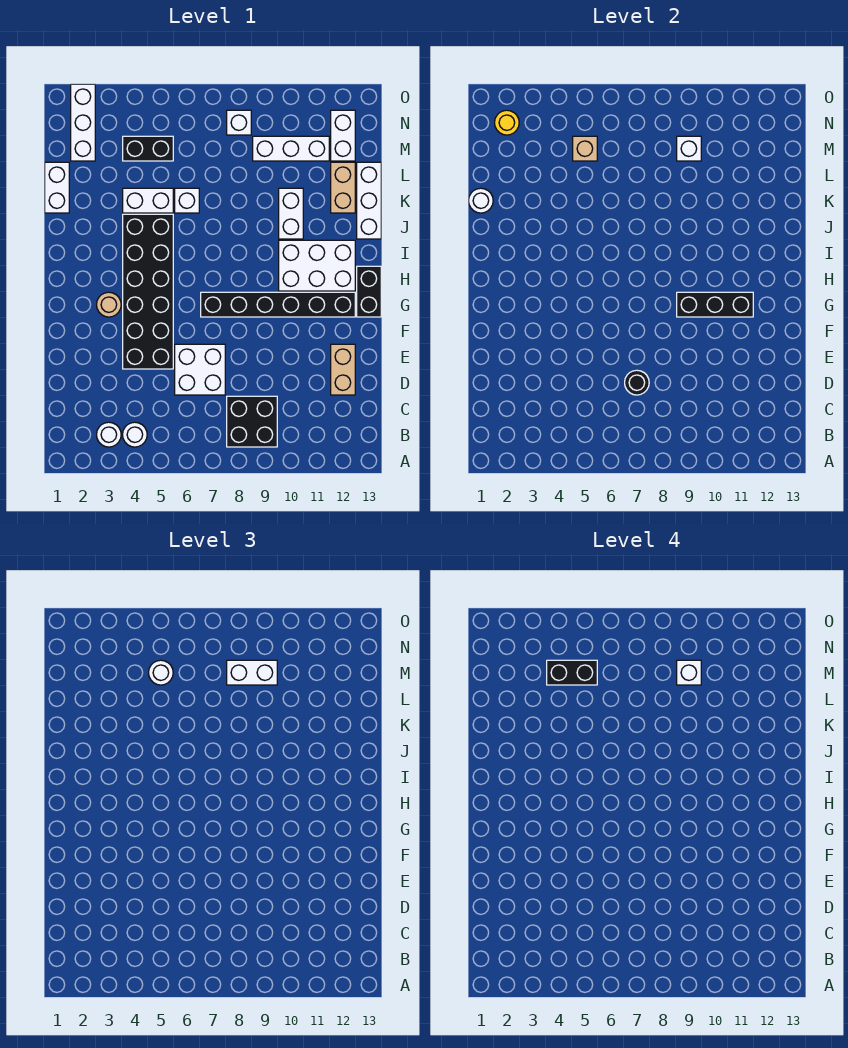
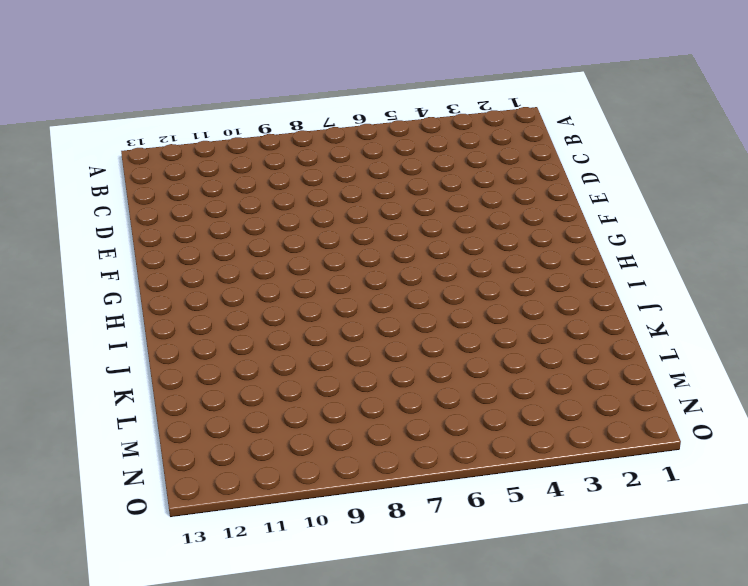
none -> white 1x1 round brick [97,422,121,447]
none -> white 1x1 round brick [123,422,147,447]
none -> black 2x2 brick [227,396,277,447]
none -> white 2x2 brick [175,344,225,395]

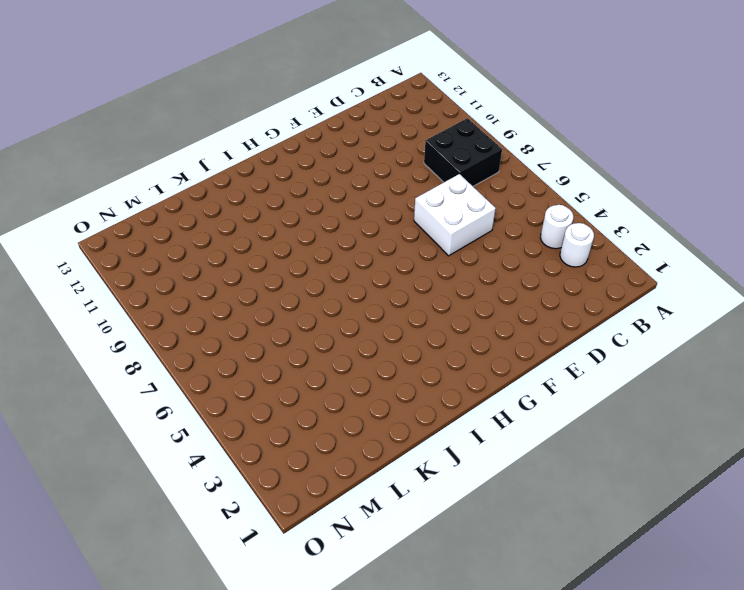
none -> tan 1x2 brick [331,344,355,395]
none -> black 2x6 brick [123,214,173,369]
none -> tan 1x1 round brick [97,292,121,317]
none -> black 1x6 brick [201,292,355,317]

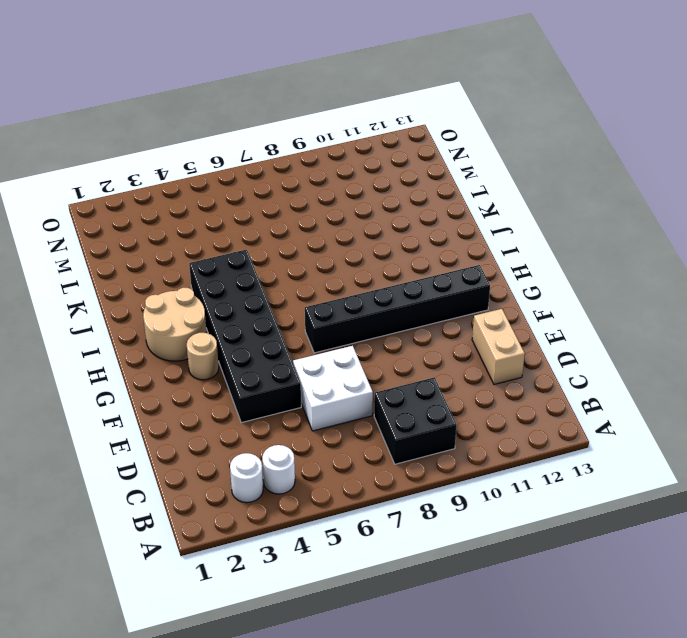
tan 2x2 round brick [143,288,207,361] -> none
none -> black 1x2 brick [357,266,381,317]
none -> white 2x3 brick [279,240,355,291]
none -> white 1x2 brick [279,188,303,239]
none -> white 1x3 brick [357,162,381,239]

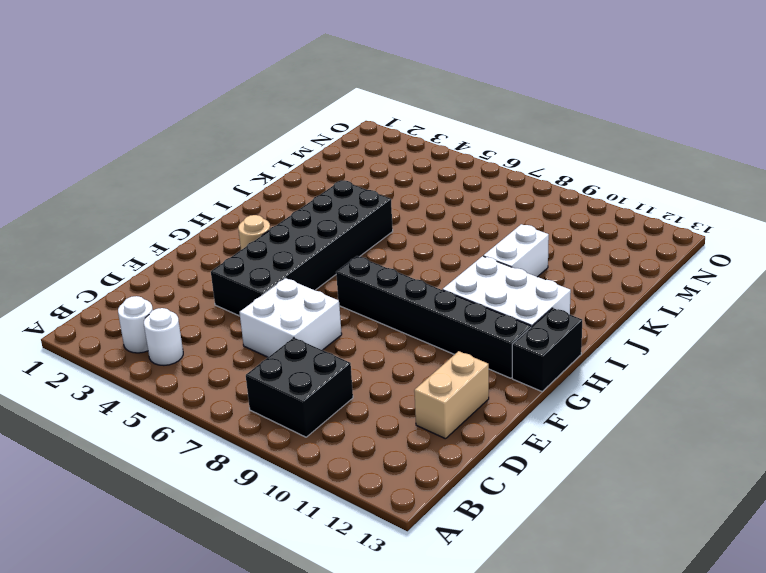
none -> white 1x3 brick [357,162,381,239]
none -> white 1x2 brick [45,162,69,213]
none -> white 1x2 brick [123,188,173,213]
none -> white 1x1 brick [175,188,199,213]

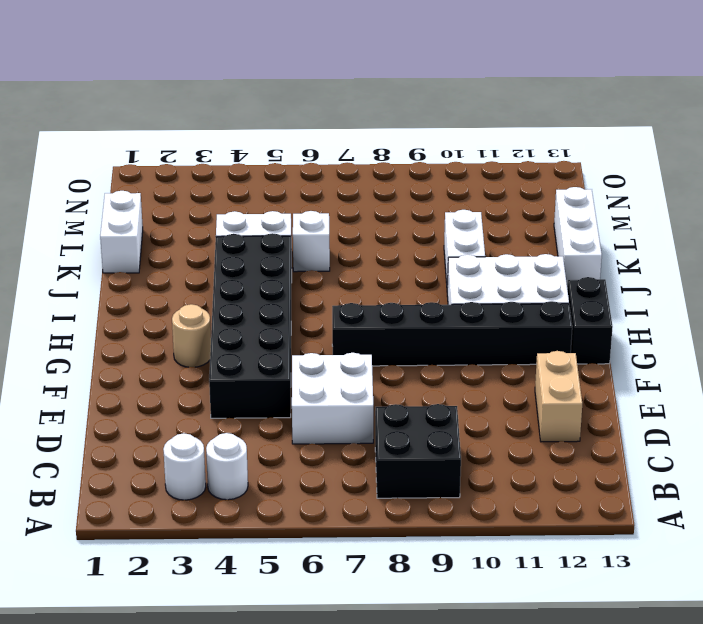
none -> tan 1x2 brick [331,162,355,213]
none -> white 1x3 brick [71,84,95,161]
none -> black 1x2 brick [123,136,173,161]
none -> white 1x3 brick [253,136,329,161]

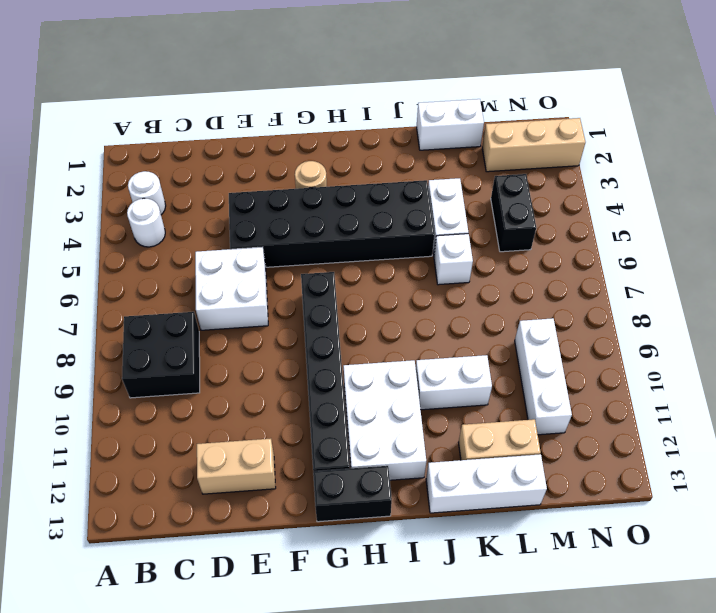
tan 1x3 brick [482,118,585,172] -> white 1x3 brick [71,84,95,161]
none -> white 1x2 brick [331,110,355,161]
none -> white 1x1 brick [227,110,251,135]
none -> black 1x1 round brick [625,370,649,395]
none -> black 1x3 brick [677,292,753,317]

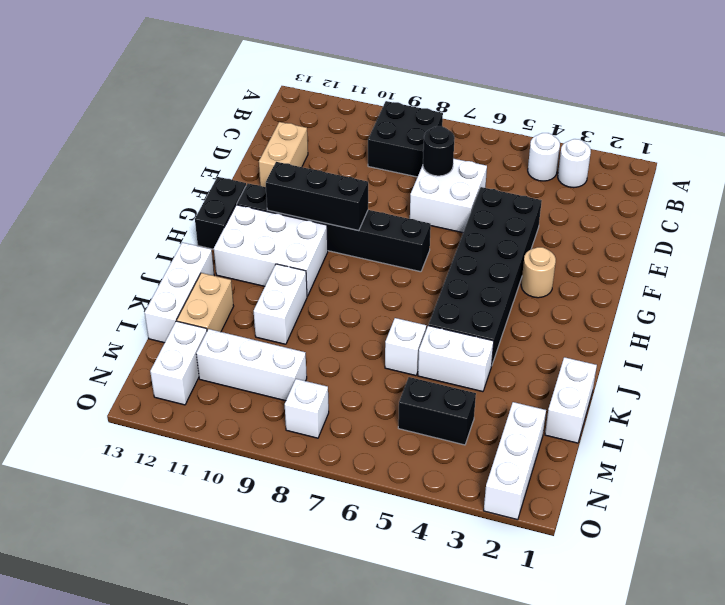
none -> white 1x1 round brick [469,188,493,213]
none -> tan 1x1 brick [573,136,597,161]
none -> white 1x1 brick [677,136,701,161]
none -> yellow 1x1 round brick [495,110,519,135]

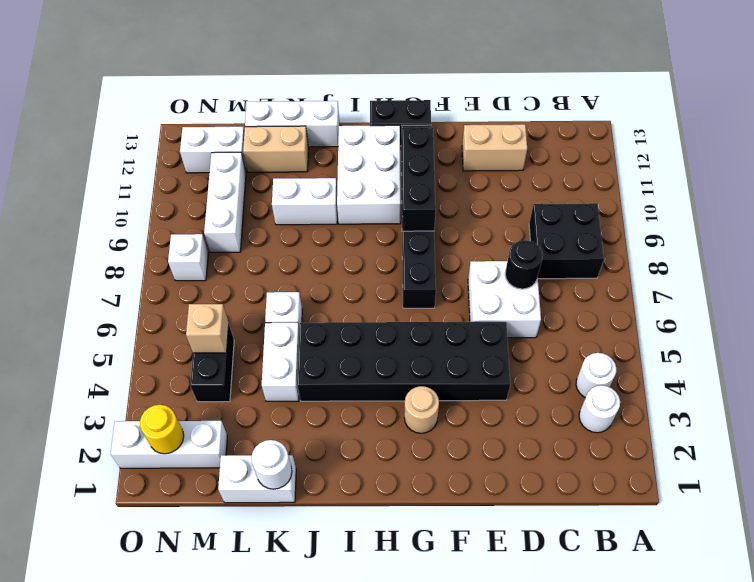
none -> white 1x1 brick [677,136,701,161]
none -> white 1x1 round brick [149,660,173,685]
none -> white 1x2 brick [227,660,277,685]
none -> black 1x2 brick [547,660,597,685]

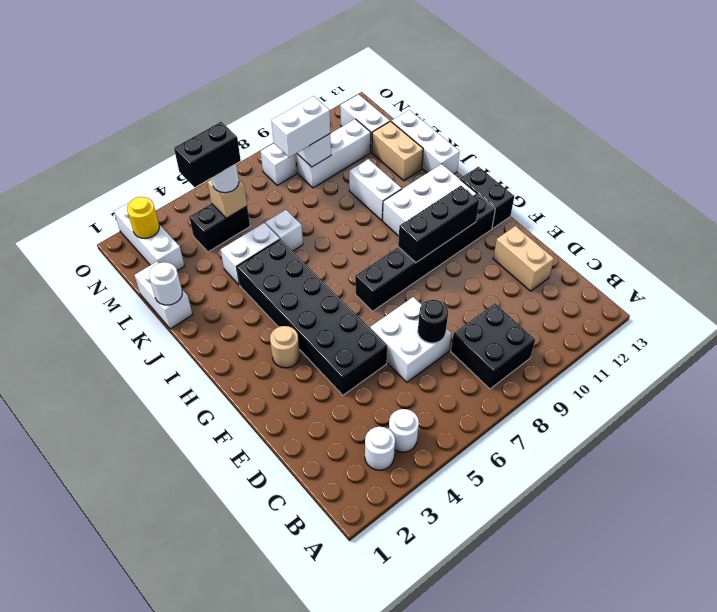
none -> white 1x1 brick [677,660,701,685]

